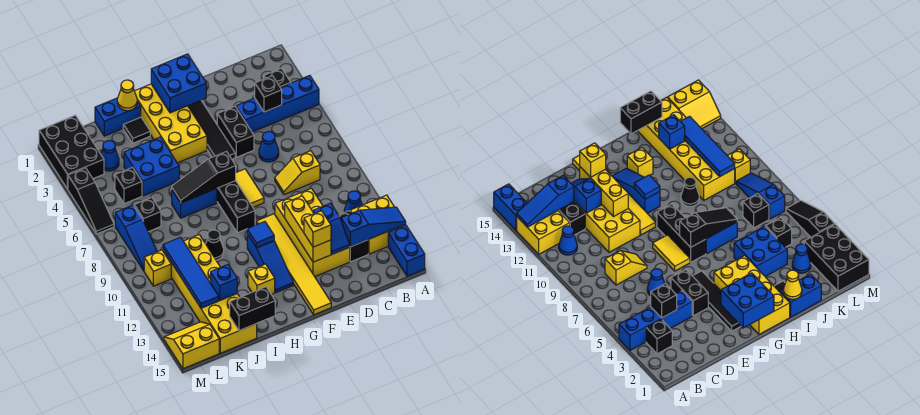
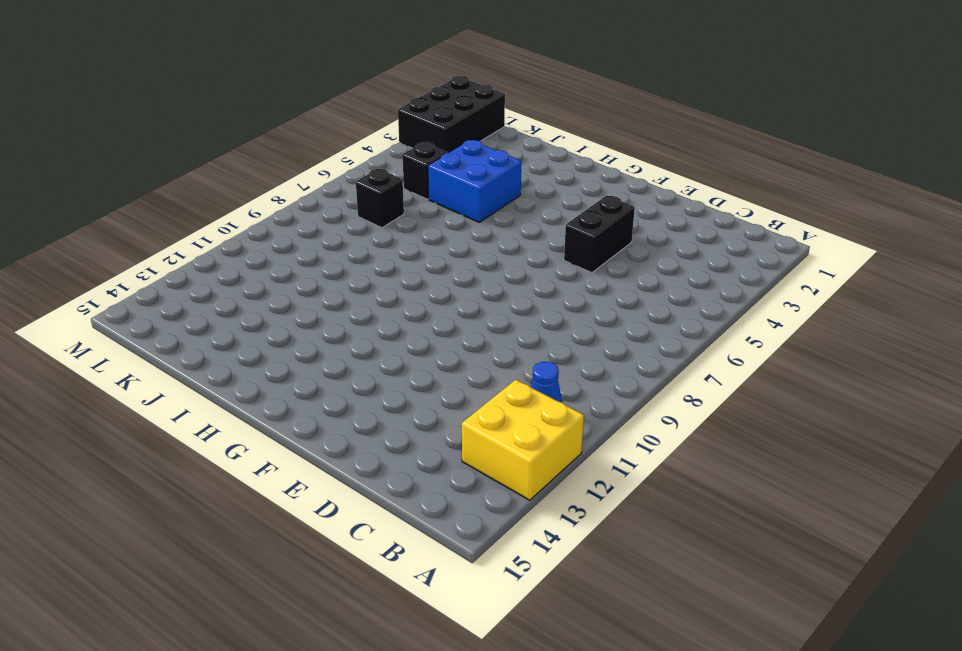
none -> blue 1x4 brick [236,76,319,132]
none -> blue 1x2 brick [388,225,425,276]
none -> black 1x1 brick [264,68,291,87]
none -> yellow 1x2 slope [275,151,320,194]

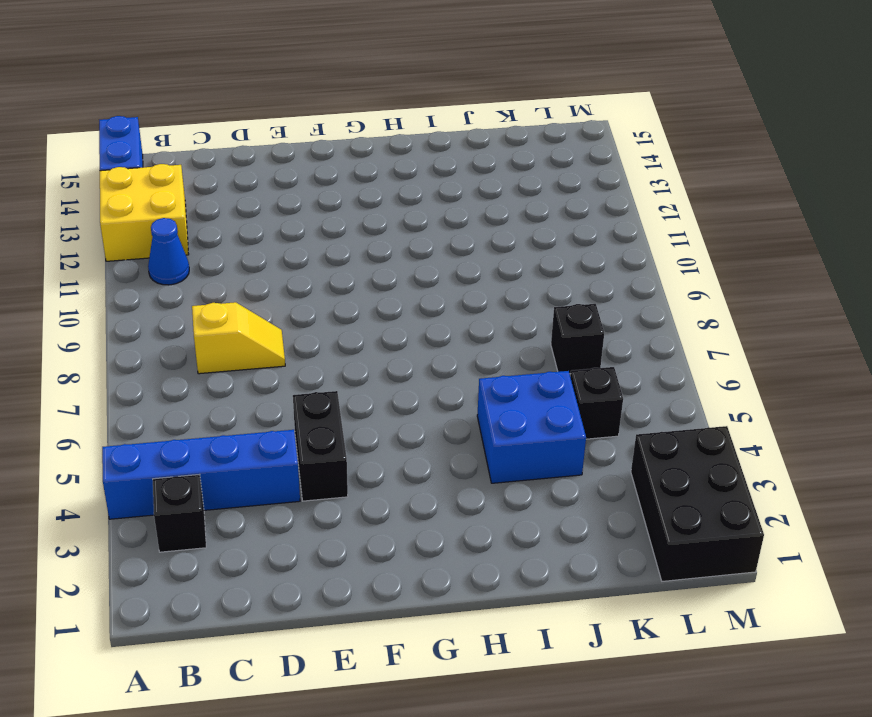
none -> black 1x2 brick [339,211,368,262]
none -> blue 1x1 cone [259,132,279,162]
none -> yellow 2x4 brick [275,188,350,276]
none -> black 1x4 tile [188,100,235,159]

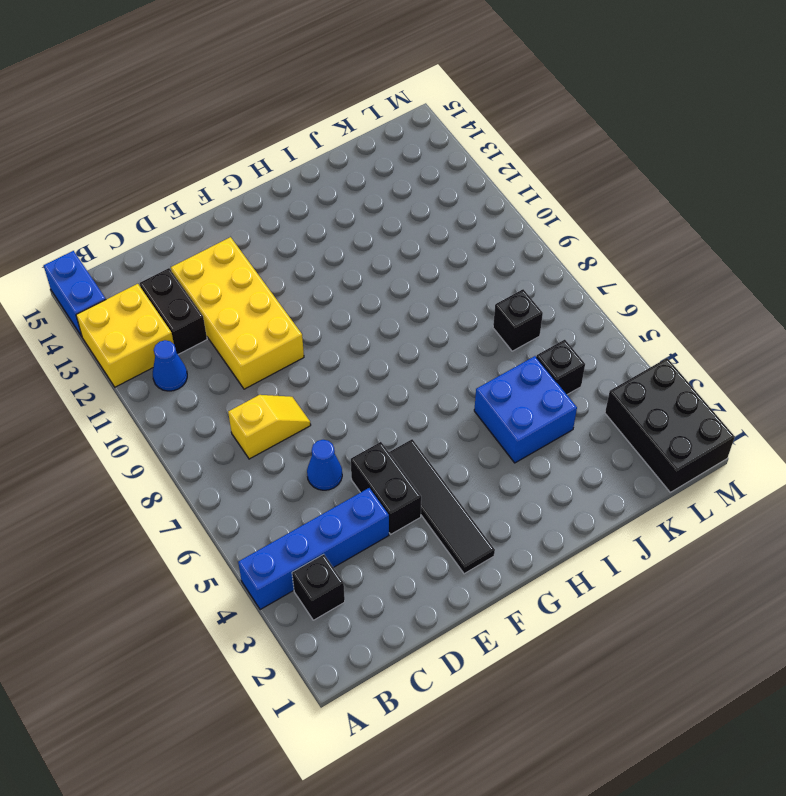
none -> yellow 1x2 tile [236,169,264,207]
none -> yellow 1x6 tile [256,214,331,315]
none -> yellow 2x4 brick [135,84,207,163]
none -> black 1x3 brick [217,181,255,233]

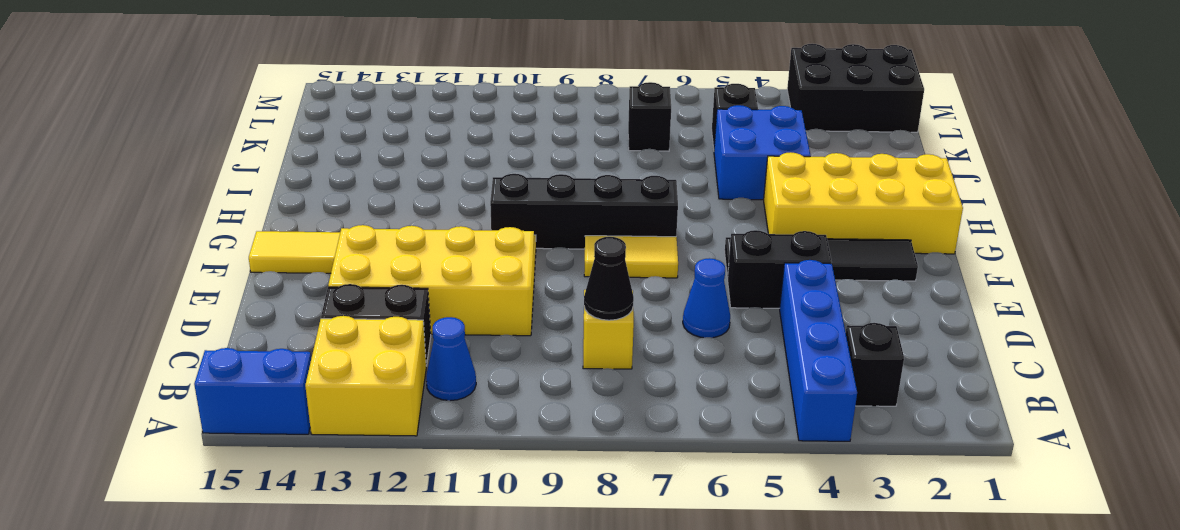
black 1x1 cone [584,237,634,320] -> black 1x1 cone moved to [206,230,224,260]
black 1x4 brick [490,174,678,249] -> black 1x3 brick [217,181,255,233]
none -> blue 1x3 slope [247,234,293,292]
none -> blue 1x2 brick [172,189,217,218]
none -> yellow 1x1 brick [248,264,275,295]
none -> blue 1x2 brick [95,98,141,136]

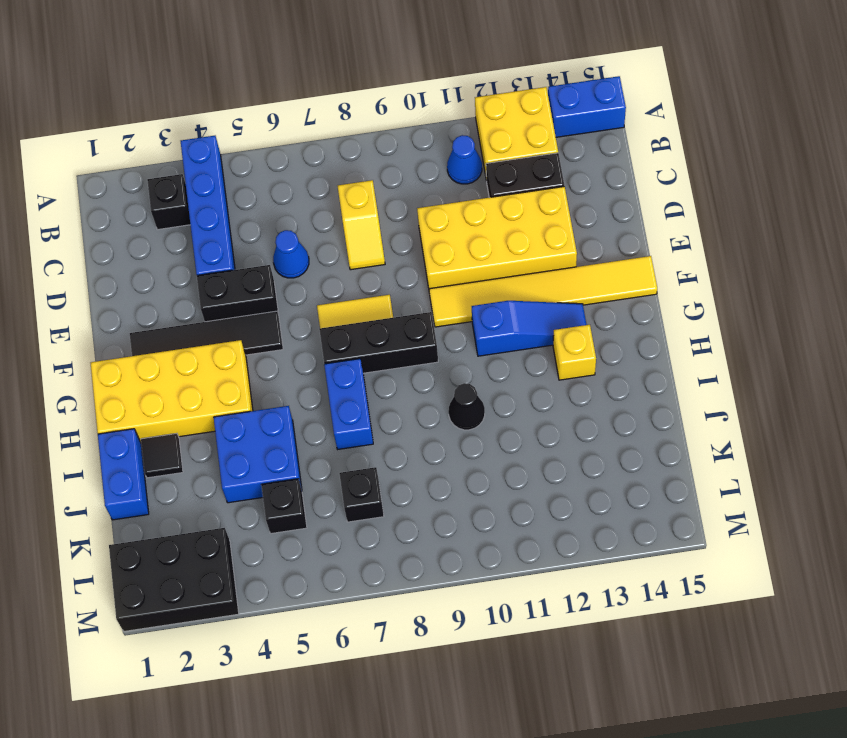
none -> yellow 2x6 brick [163,235,257,353]
none -> blue 1x1 cone [101,141,119,171]
none -> blue 1x3 slope [115,205,157,271]
none -> yellow 1x1 brick [144,250,171,286]

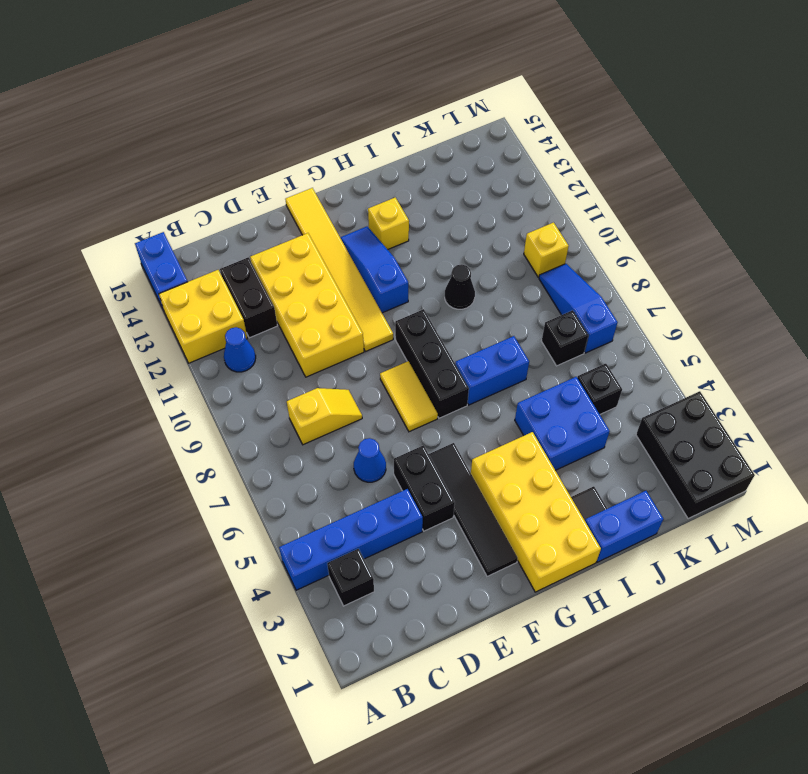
none -> yellow 2x6 brick [163,235,257,353]
none -> blue 1x1 cone [101,141,119,171]
none -> yellow 2x2 slope [164,322,219,369]
none -> black 1x3 slope [68,168,114,234]

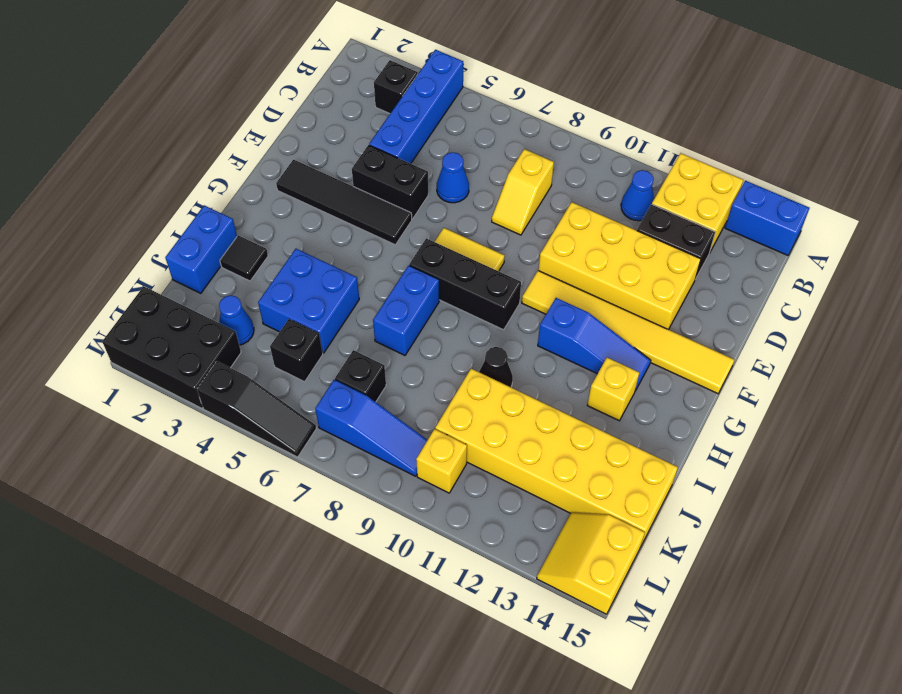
none -> yellow 2x4 brick [135,84,207,163]
none -> blue 1x3 slope [341,207,406,247]
none -> black 1x1 brick [255,76,282,112]
none -> blue 1x2 slope [313,203,350,254]

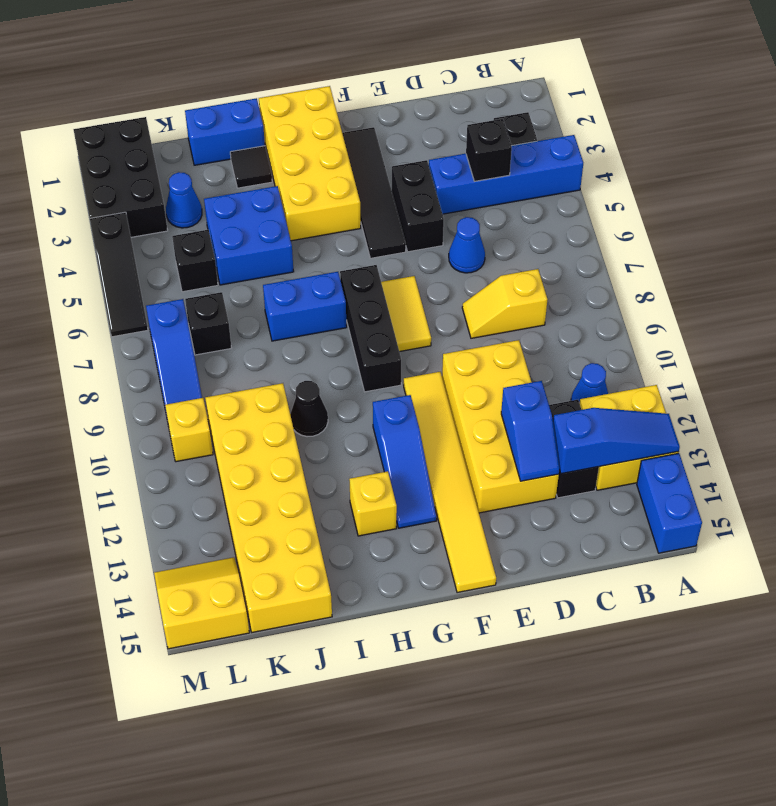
none -> yellow 1x3 brick [285,196,331,262]
none -> blue 2x2 brick [151,54,206,113]
none -> black 1x3 slope [172,152,236,203]
none -> blue 1x1 tile [247,222,274,248]

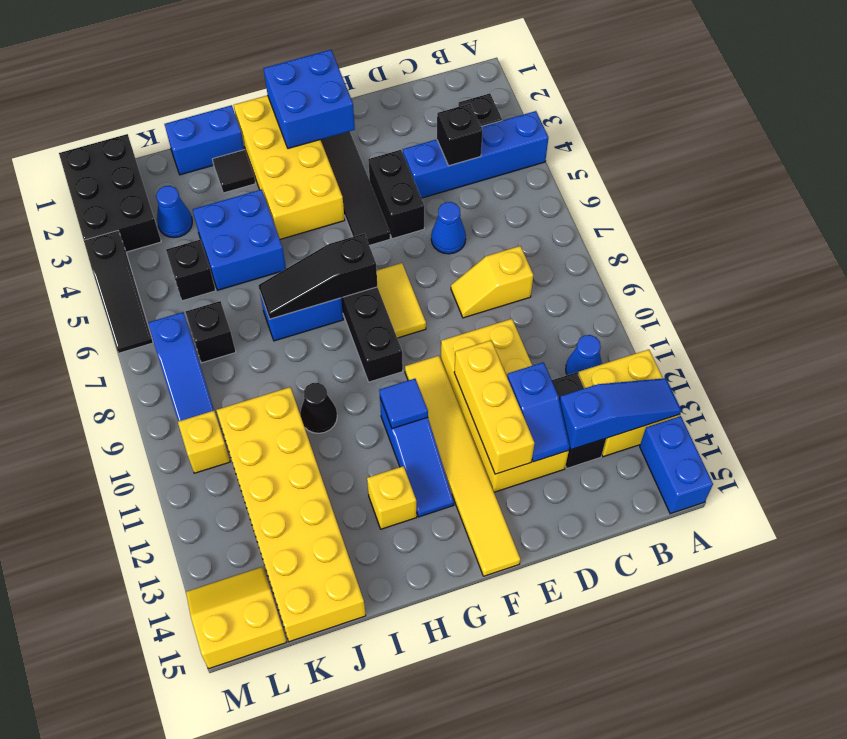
none -> yellow 1x1 cone [117,80,137,111]
none -> black 1x2 brick [230,287,275,330]
none -> blue 1x1 brick [211,265,237,300]
none -> blue 1x4 tile [163,237,219,308]

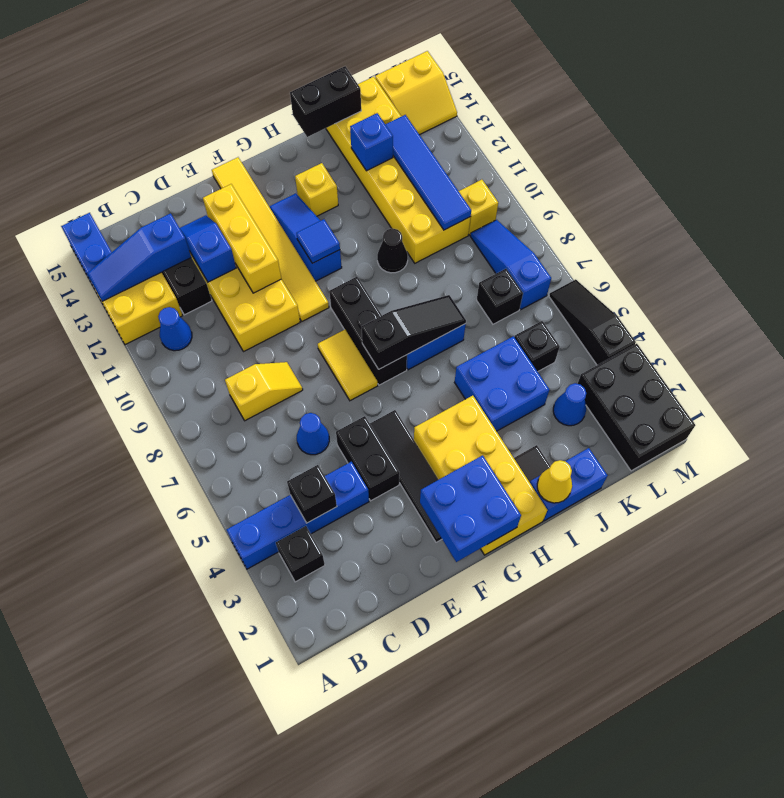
none -> yellow 1x1 brick [304,211,331,247]

